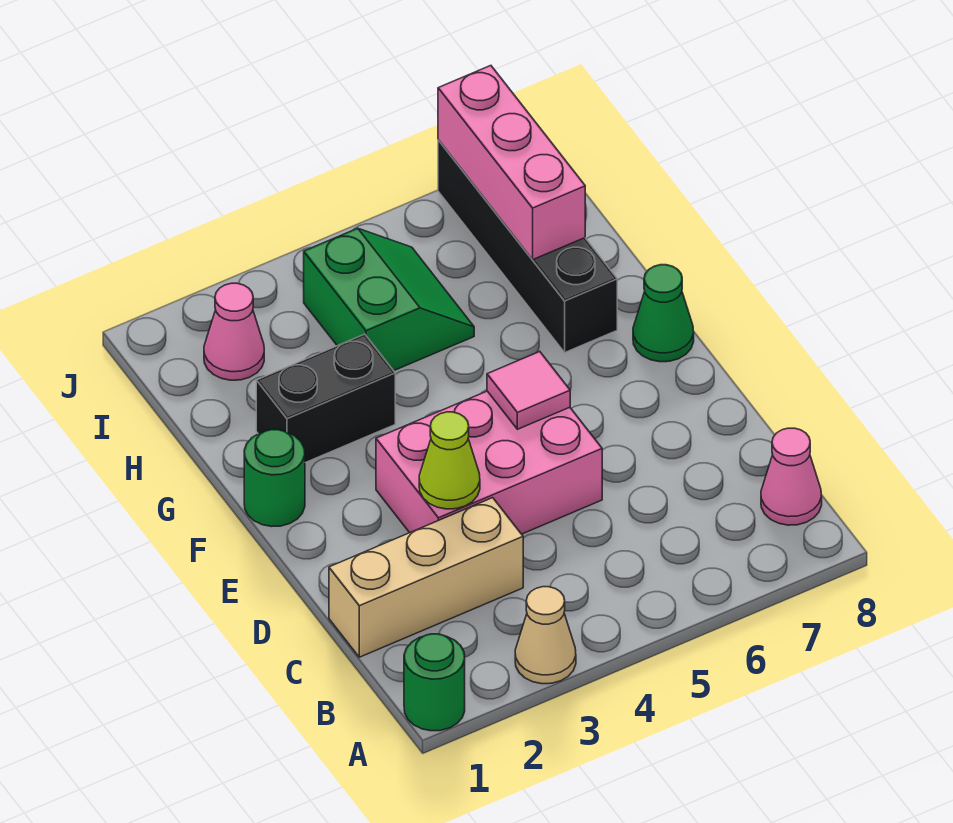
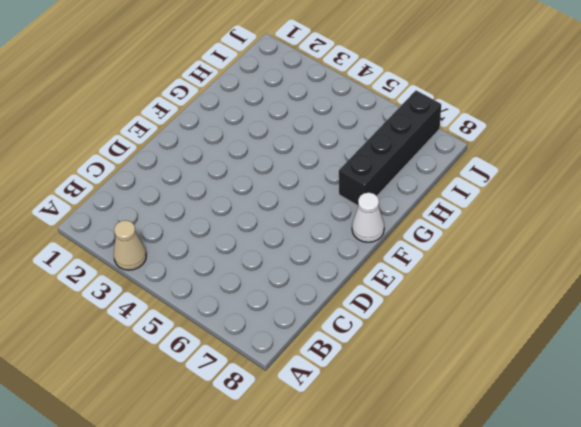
white 1x1 cone [352,193,384,242] -> green 1x1 cone [633,265,694,362]
none -> green 1x1 round brick [404,634,465,731]
none -> pink 1x1 cone [761,428,822,525]
none -> tan 1x3 brick [329,498,523,657]

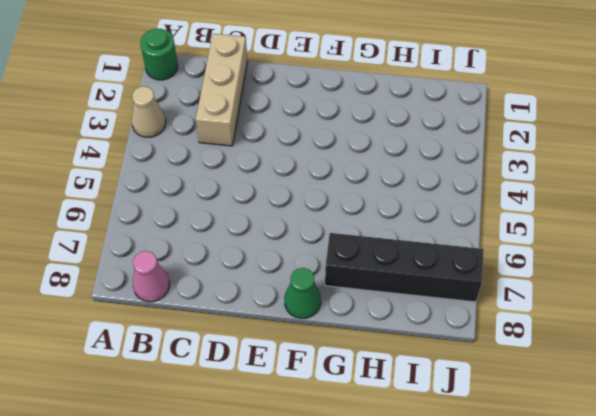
none -> pink 2x3 brick [376,391,602,534]
none -> green 1x1 round brick [244,430,305,527]
none -> black 1x2 brick [256,334,395,463]

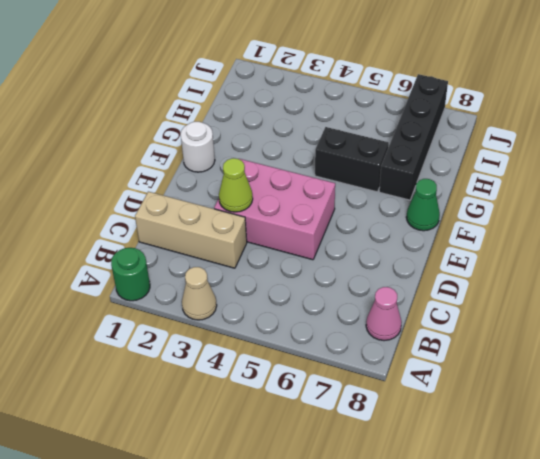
white 1x1 round brick [181,122,215,172] -> green 1x1 round brick [244,430,305,527]
black 1x2 brick [315,127,389,192] -> black 1x2 brick moved to [256,334,395,463]
none -> green 2x2 slope [304,228,474,371]
none -> pink 1x1 cone [204,283,264,380]
none -> pink 1x1 tile [487,352,570,429]

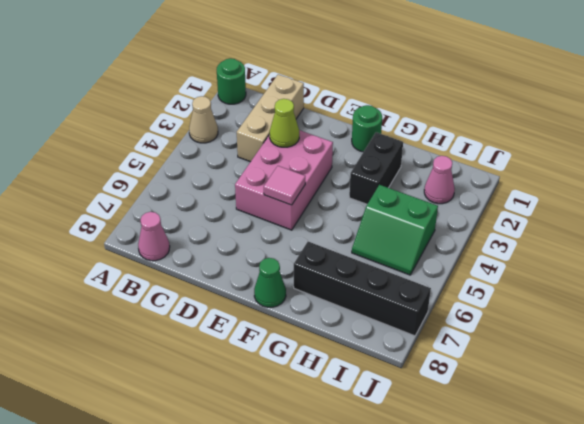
none -> pink 1x3 brick [438,66,585,259]

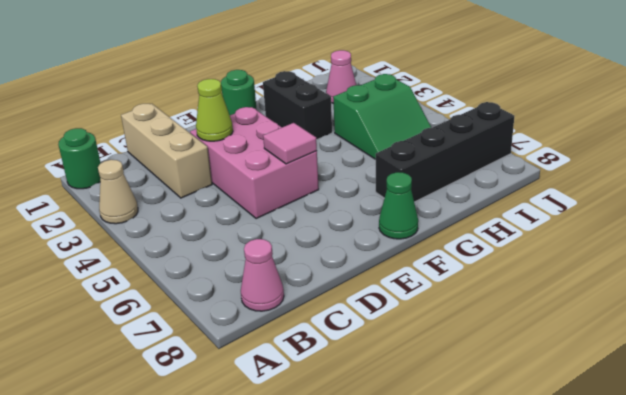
none -> pink 1x3 brick [438,66,585,259]

